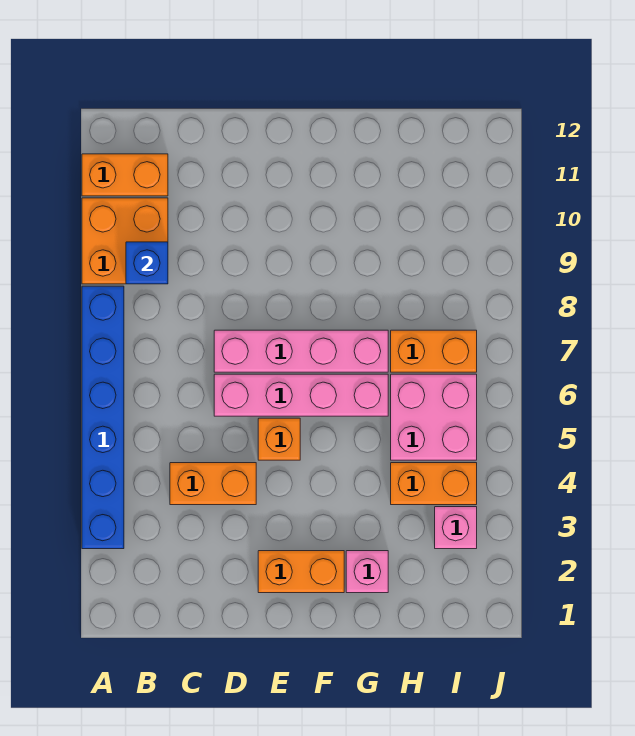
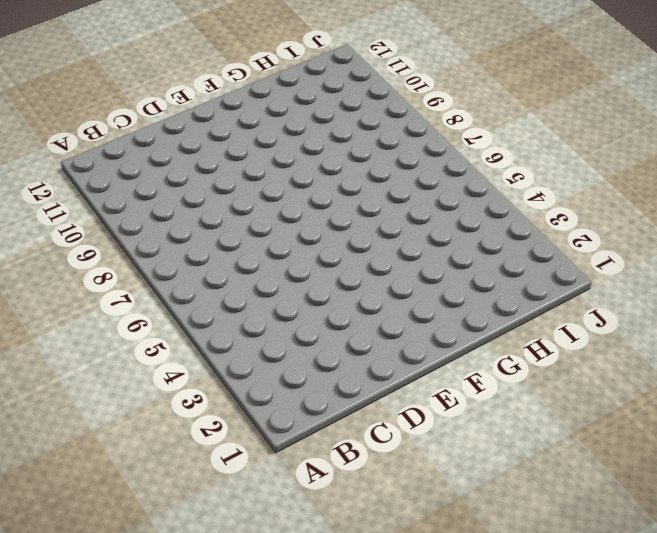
none -> blue 1x6 brick [82,286,124,549]
none -> orange 2x2 brick [82,198,168,284]
none -> orange 1x2 brick [82,154,168,196]

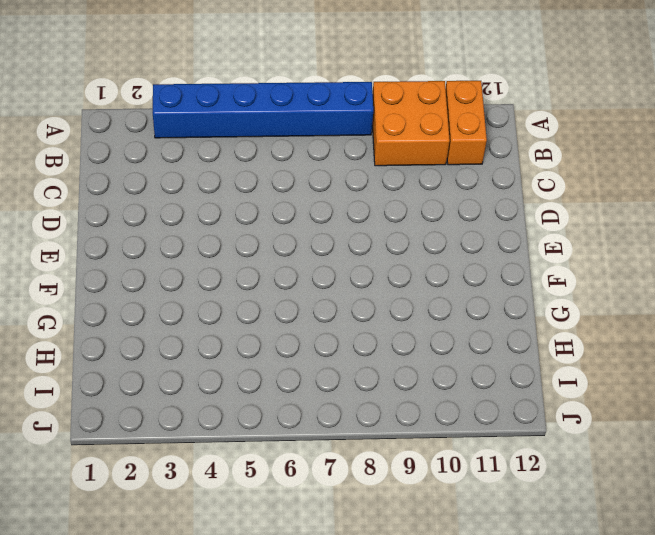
none -> orange 1x2 brick [170,463,256,505]
none -> pink 1x4 brick [214,374,388,416]
none -> pink 1x4 brick [214,330,388,372]

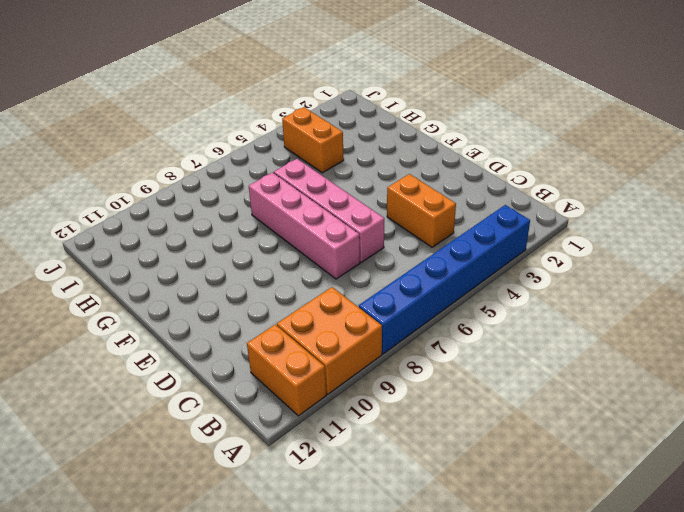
none -> orange 1x2 brick [258,551,344,593]
none -> orange 1x1 brick [258,418,300,460]
none -> pink 1x1 brick [346,551,388,593]

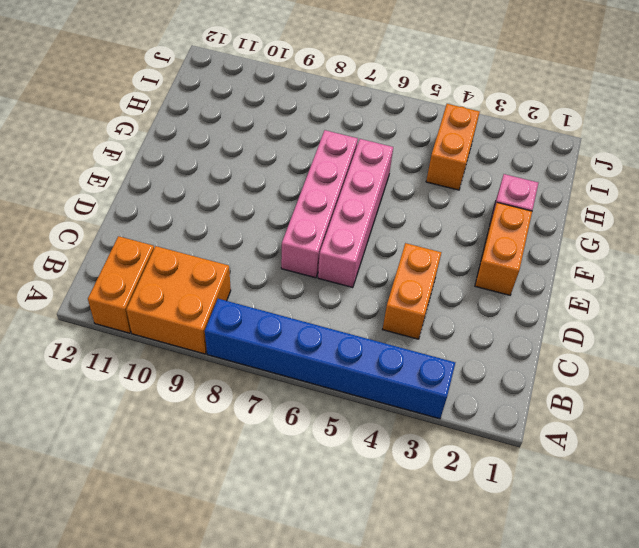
none -> orange 1x1 brick [258,418,300,460]
none -> pink 2x2 brick [391,374,477,460]
none -> orange 1x2 brick [391,330,477,372]

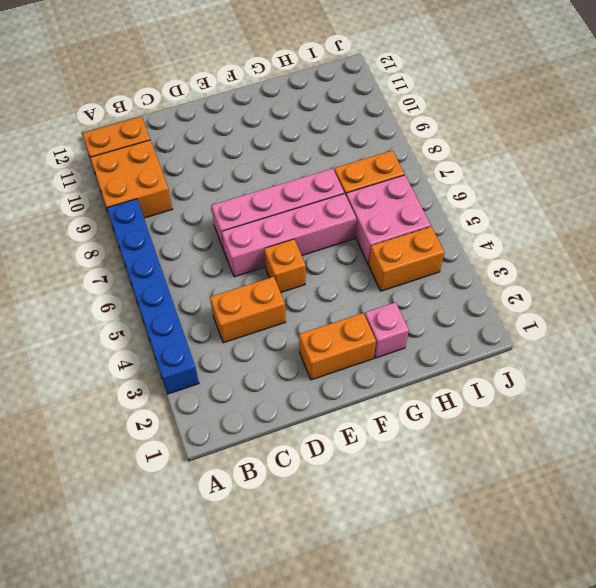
none -> pink 1x1 brick [435,507,477,549]
none -> blue 1x1 brick [126,242,168,284]

